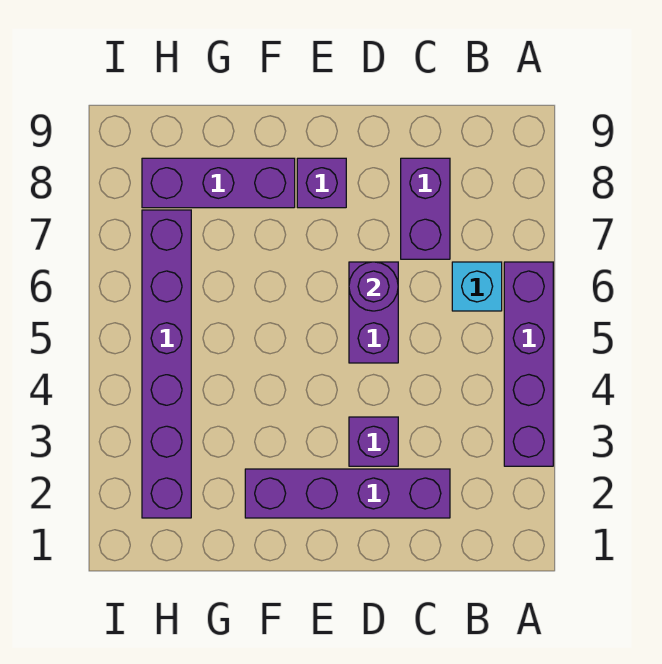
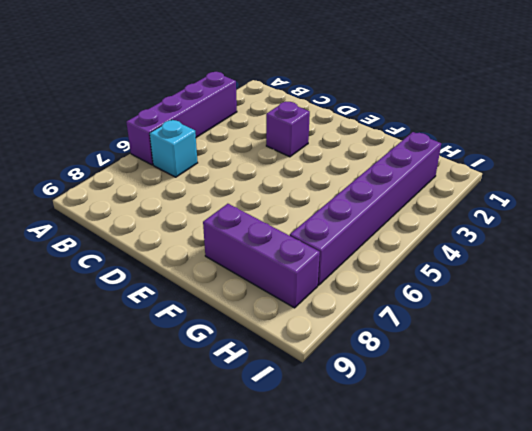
none -> purple 1x4 brick [245,469,450,518]
none -> purple 1x2 brick [401,158,450,259]

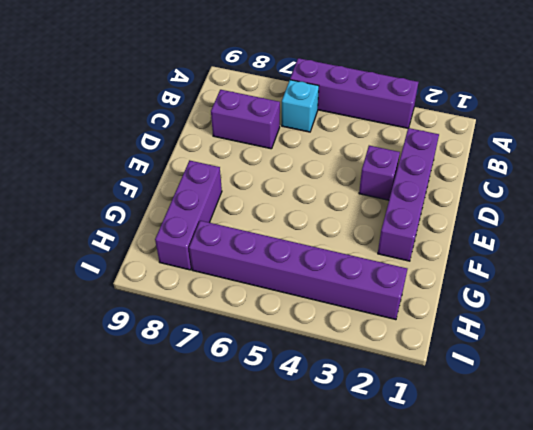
none -> purple 1x2 brick [349,262,398,363]
none -> purple 1x1 brick [297,158,346,208]

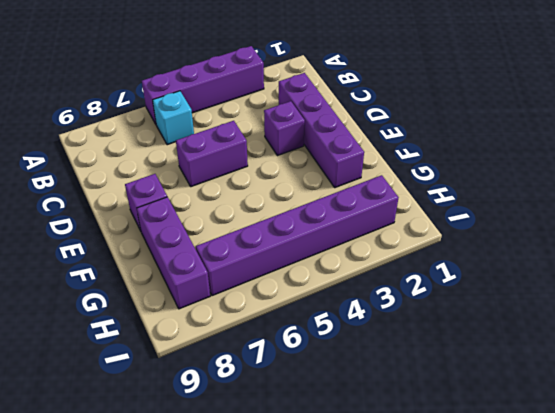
none -> purple 1x2 brick [401,158,450,259]
none -> purple 1x1 round brick [349,262,398,311]

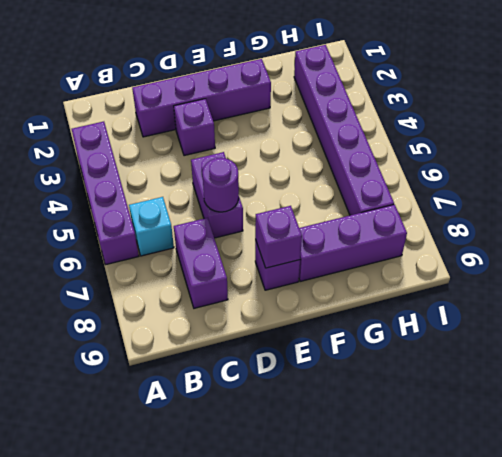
purple 1x1 brick [255,206,302,268] -> none

